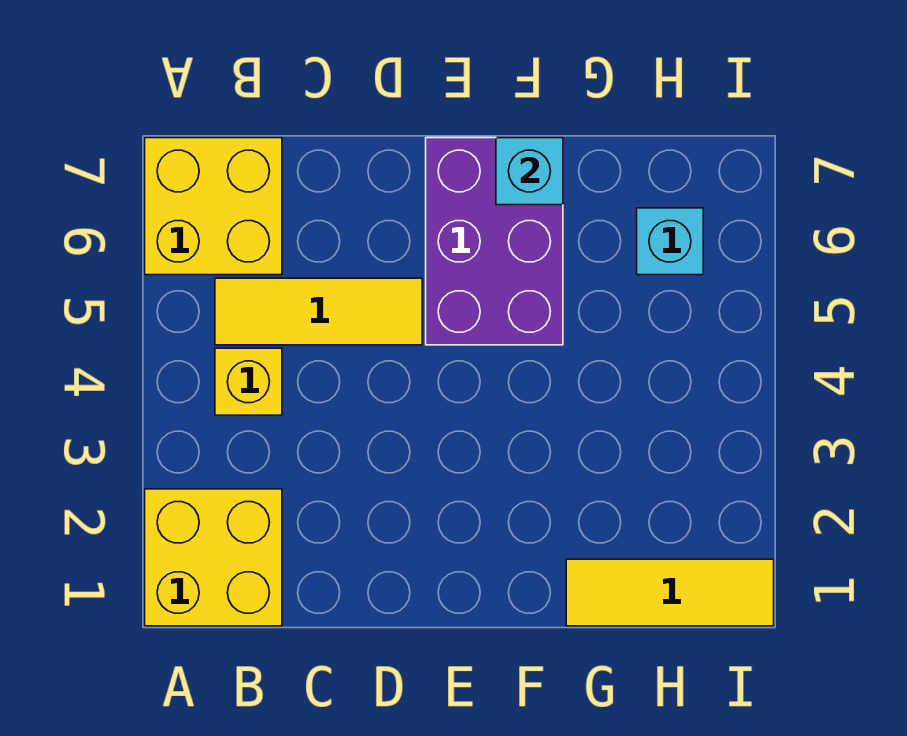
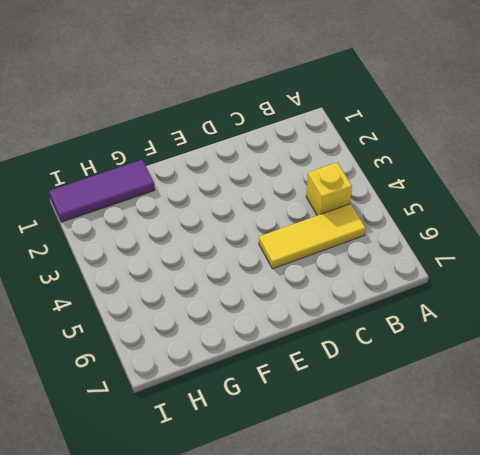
purple 1x3 tile [49,160,155,222] -> yellow 1x3 tile [566,559,774,626]
none -> yellow 2x2 brick [145,489,282,626]
none -> yellow 2x2 brick [145,138,282,275]

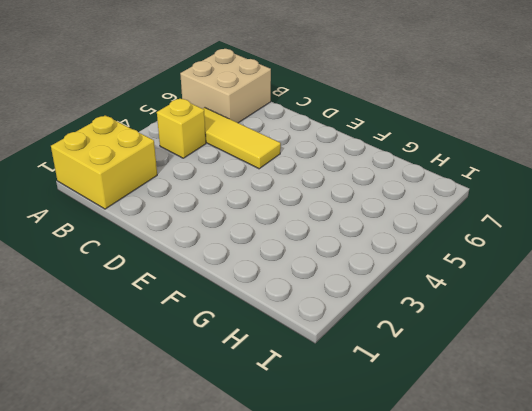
tan 2x2 brick [180,49,271,123] -> yellow 2x2 brick [145,138,282,275]
none -> purple 2x3 brick [426,138,563,345]
none -> yellow 1x3 tile [566,559,774,626]

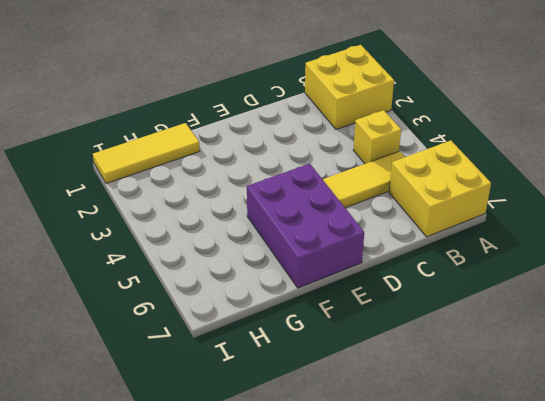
none -> cyan 1x1 brick [637,208,703,275]
none -> cyan 1x1 brick [496,138,563,205]

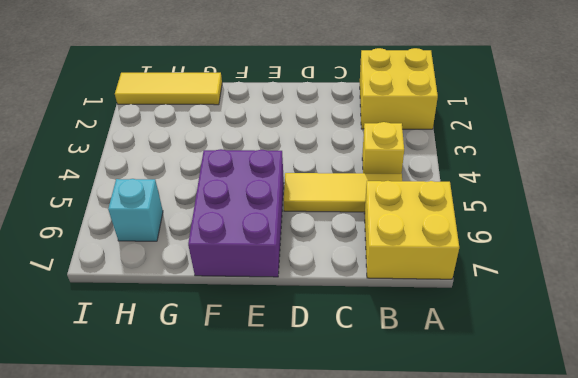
none -> cyan 1x1 brick [496,138,563,205]

